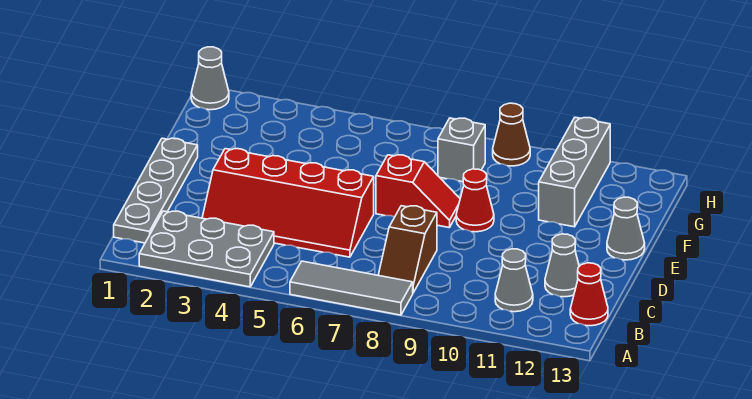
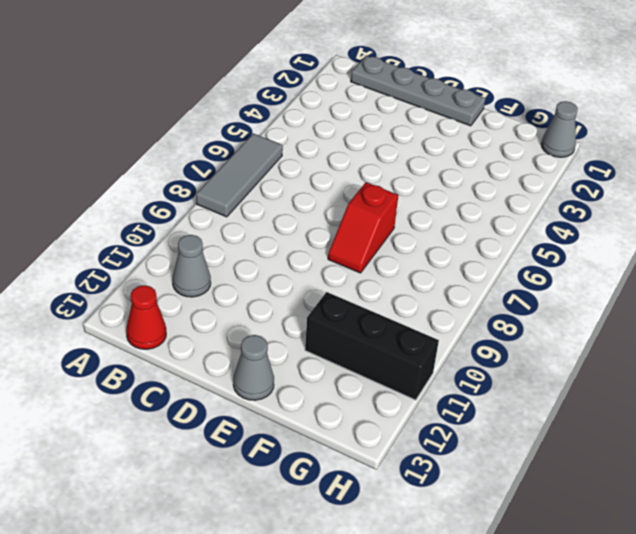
black 1x3 brick [305,292,439,400] -> grey 1x3 brick [539,117,610,227]
none -> grey 2x3 plate [139,211,274,287]
none -> brown 1x2 slope [378,206,437,293]
none -> red 2x4 slope [202,149,374,257]

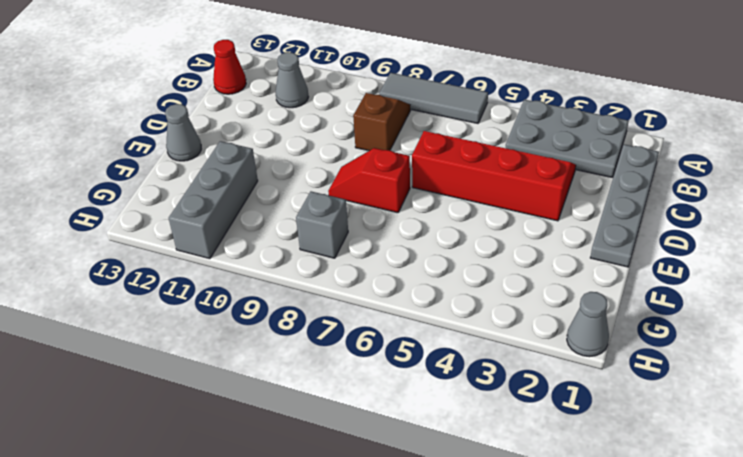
none -> grey 1x1 cone [545,234,579,297]
none -> red 1x1 cone [456,169,494,232]
none -> brown 1x1 cone [493,103,530,166]

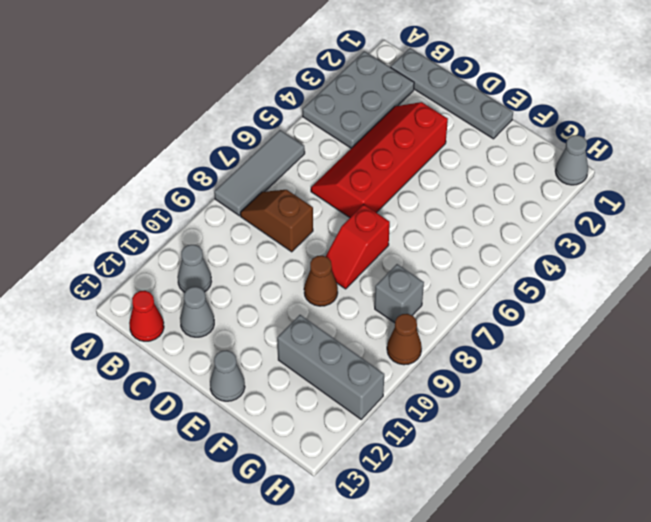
brown 1x1 cone [304,256,338,306] -> red 1x1 cone [456,169,494,232]

